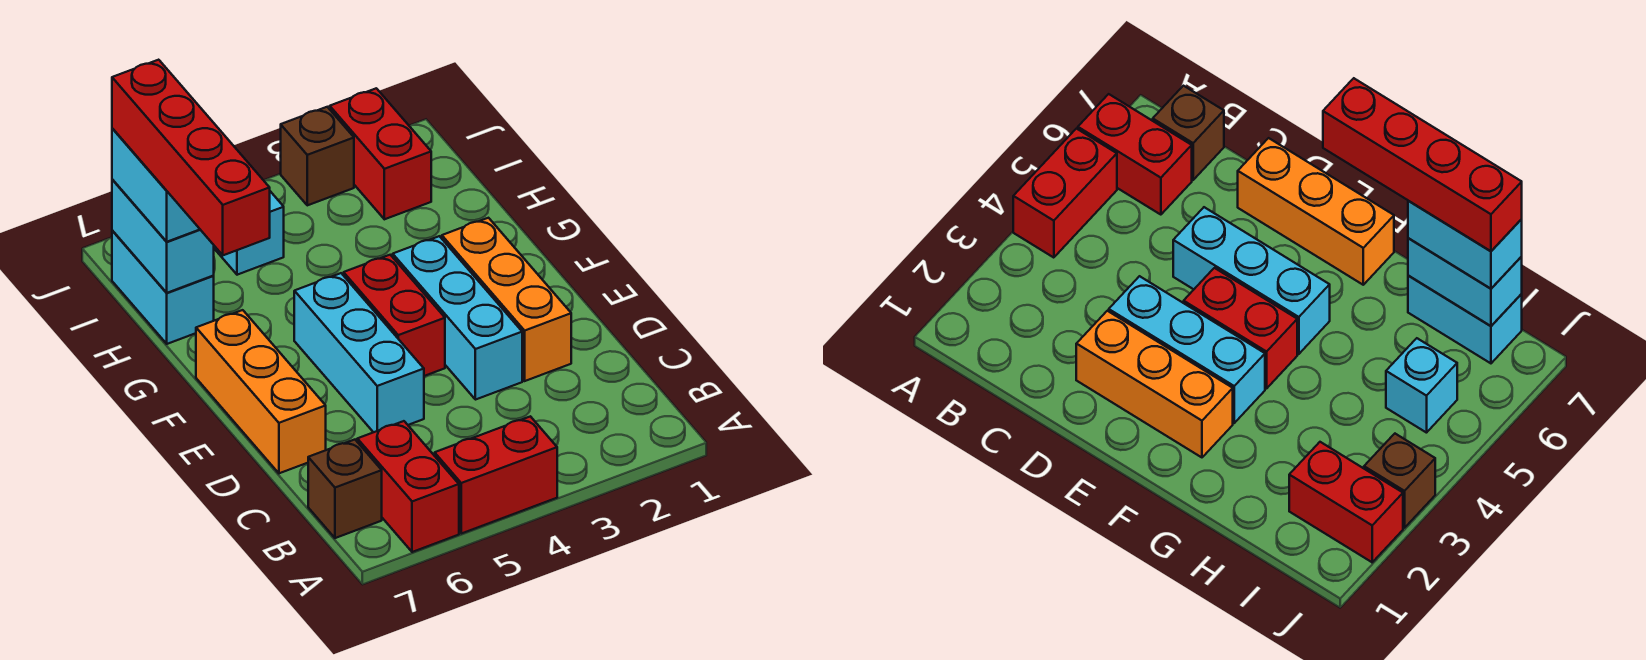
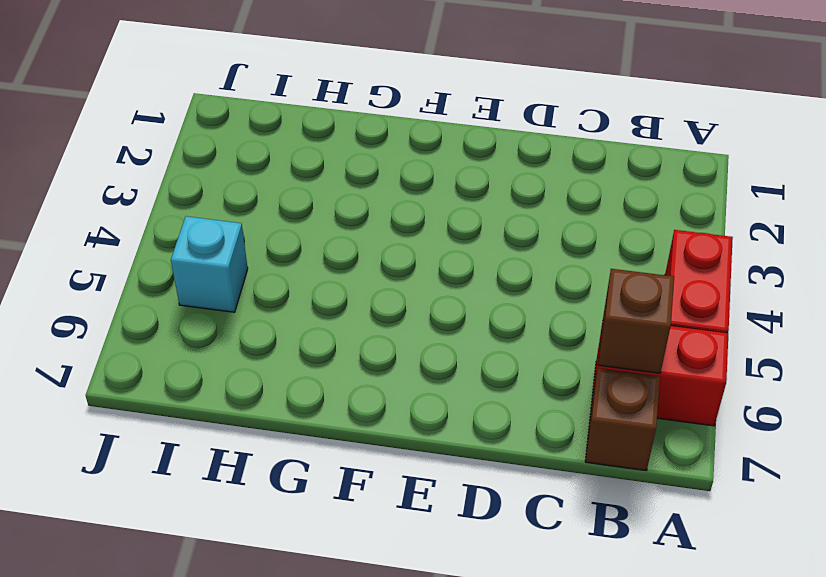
brown 1x1 brick [598,269,674,373] -> brown 1x1 brick moved to [281,107,354,205]
none -> orange 1x3 brick [442,218,571,381]
none -> cyan 1x3 brick [393,236,522,400]
none -> cyan 1x3 brick [294,273,424,432]

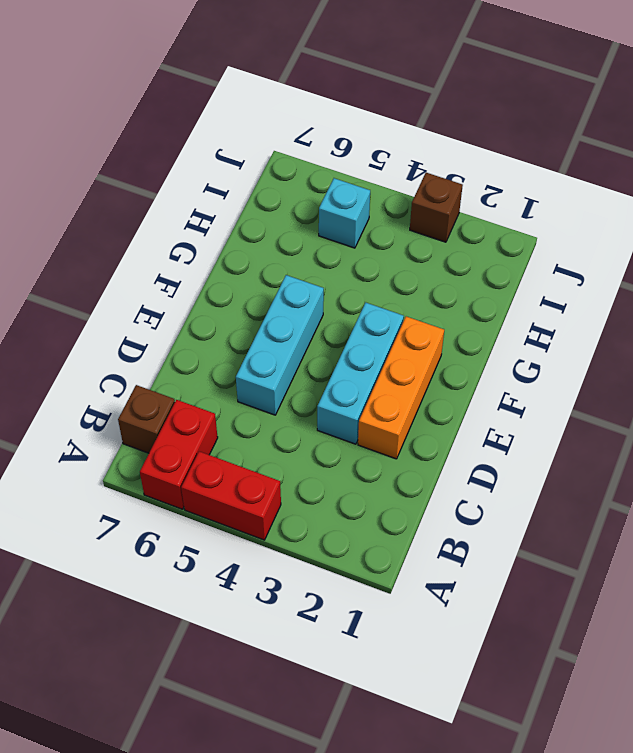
none -> orange 1x3 brick [196,310,326,473]
none -> red 1x2 brick [344,255,445,376]
none -> cyan 1x2 brick [112,230,214,344]

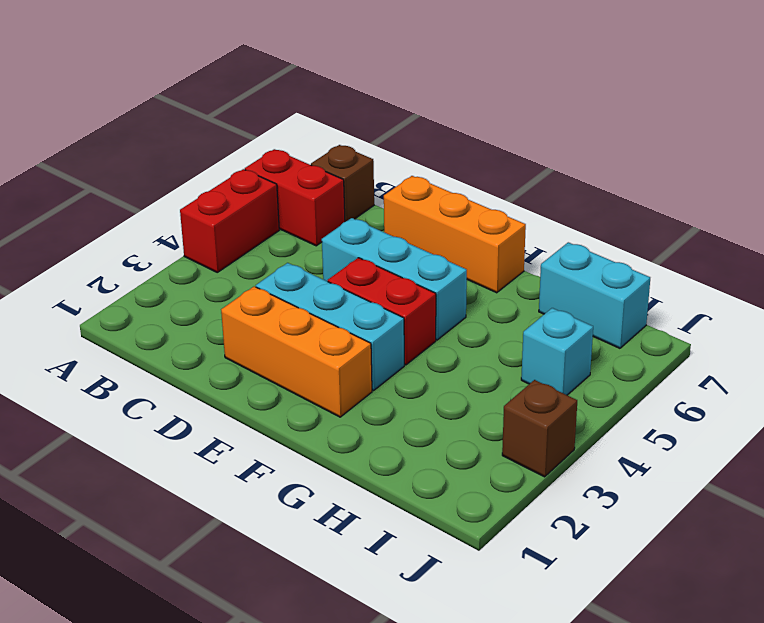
none -> red 1x2 brick [330,88,431,219]
none -> cyan 1x2 brick [112,179,214,293]
none -> cyan 1x2 brick [112,129,200,242]

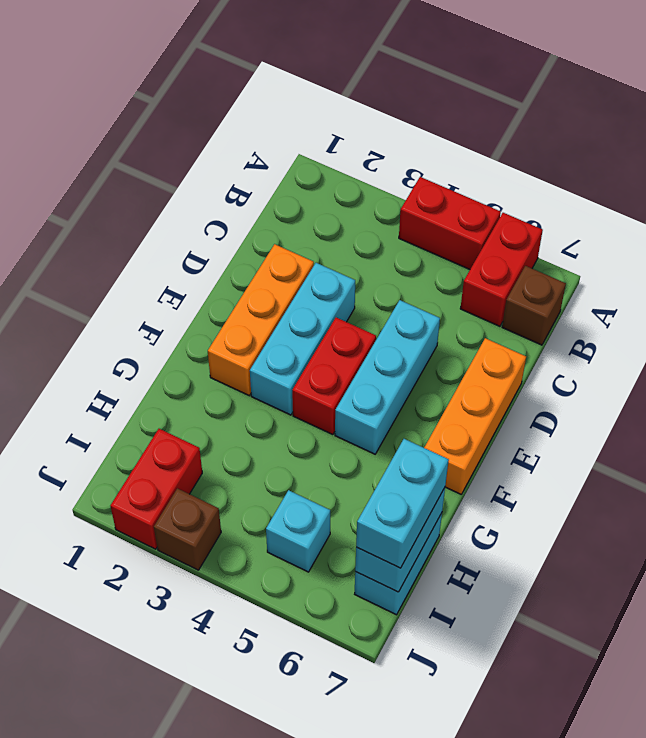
none -> red 1x4 brick [112,60,270,255]

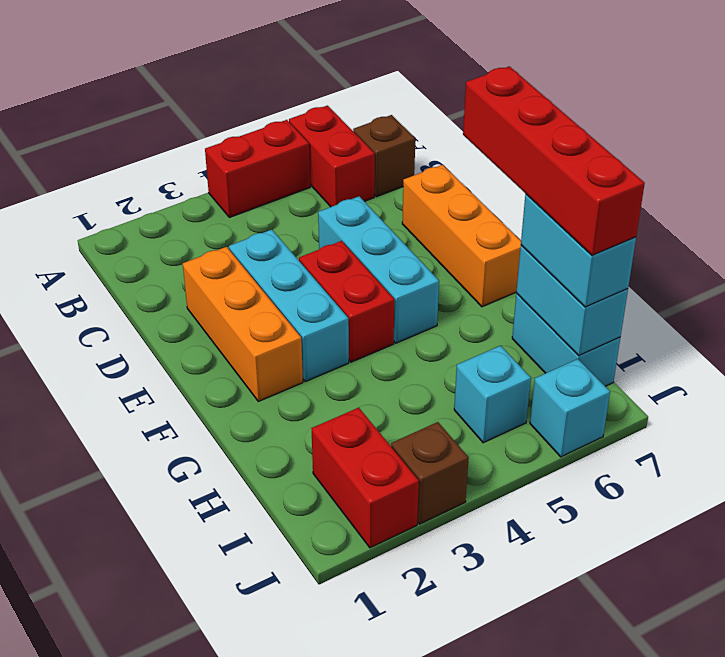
cyan 1x1 brick [530,359,610,457] -> none

